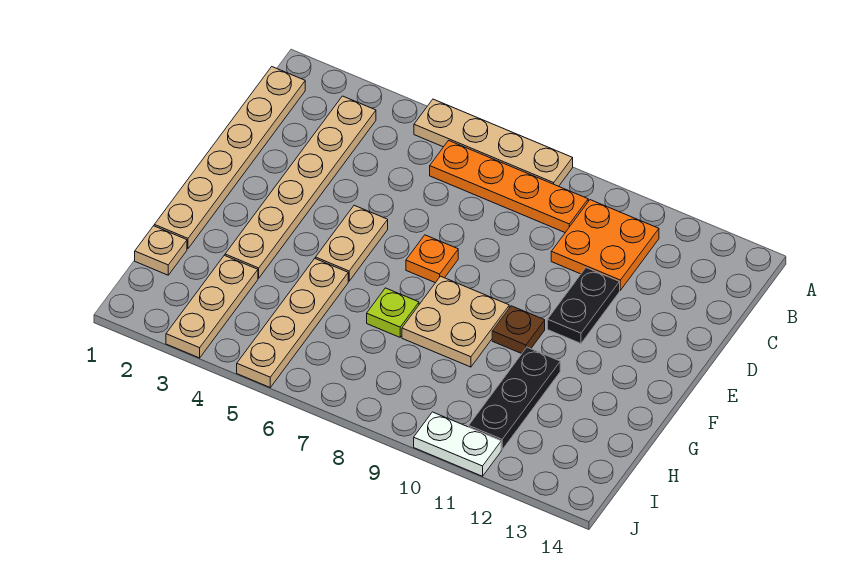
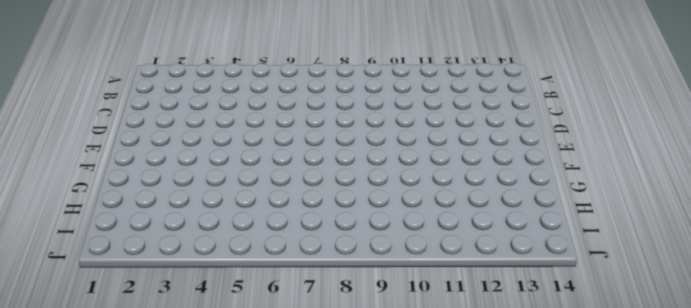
none -> tan 1x4 plate [414,99,573,186]
none -> tan 1x6 plate [154,67,305,249]
none -> tan 1x6 plate [225,96,376,278]

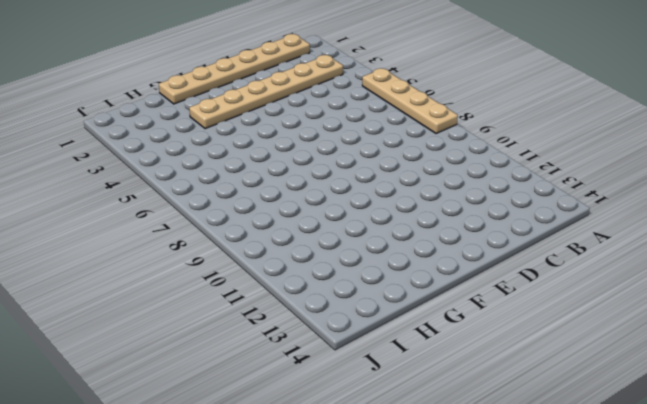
none -> orange 1x4 plate [430,141,588,232]
none -> orange 2x2 plate [551,200,659,290]
none -> black 1x2 plate [547,268,620,343]

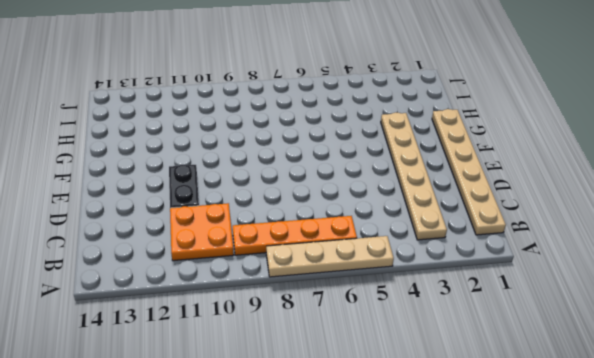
none -> tan 1x2 plate [316,205,388,281]
none -> orange 1x1 plate [406,235,458,283]
none -> tan 2x2 plate [402,276,509,367]

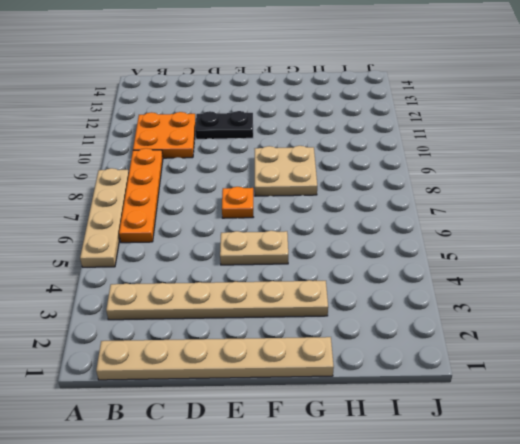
none -> brown 1x1 plate [492,306,545,354]
none -> tan 1x4 plate [237,259,348,387]
none -> lime 1x1 plate [367,288,419,337]

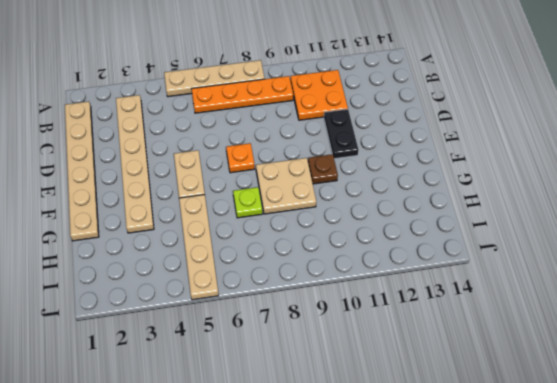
none -> black 1x3 plate [469,347,560,450]
none -> tan 1x1 plate [135,226,187,275]
none -> tan 1x3 plate [166,255,258,358]

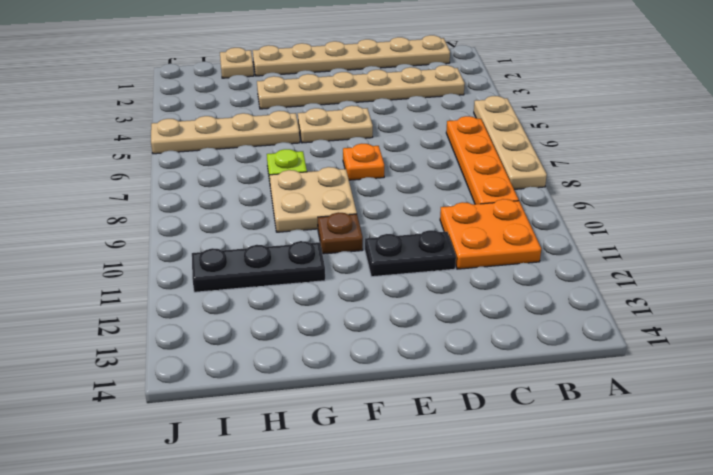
none -> tan 1x3 plate [166,255,258,358]
none -> white 1x2 plate [414,412,501,476]

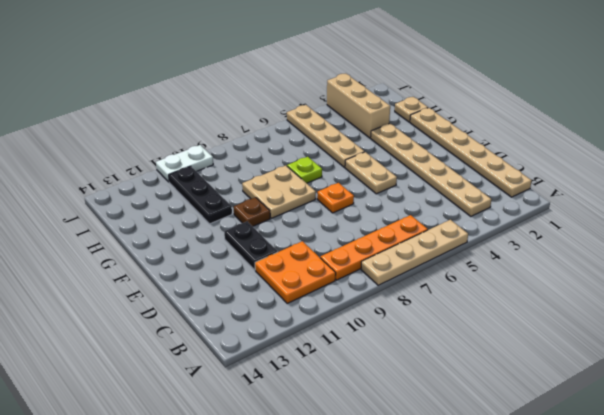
tan 1x3 brick [327,74,390,138] -> tan 1x3 plate [166,255,258,358]

